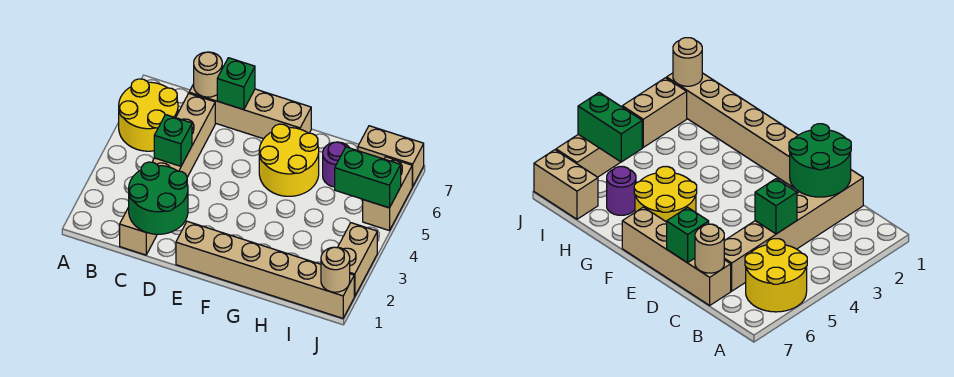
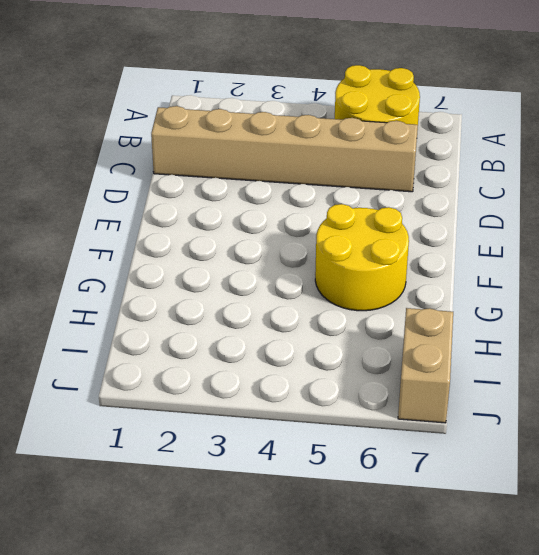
none -> tan 1x4 brick [189,84,311,139]
none -> tan 1x6 brick [176,221,354,318]
none -> purple 1x1 round brick [323,142,349,187]

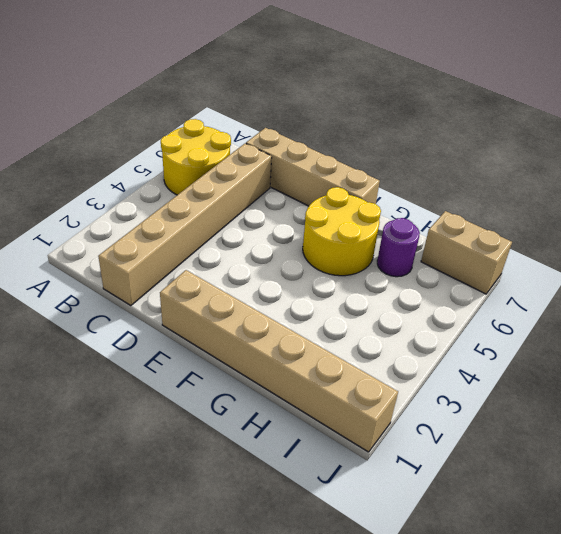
none -> tan 1x2 brick [338,223,377,297]
none -> tan 1x2 brick [363,157,413,231]
none -> green 2x2 round brick [129,162,188,234]

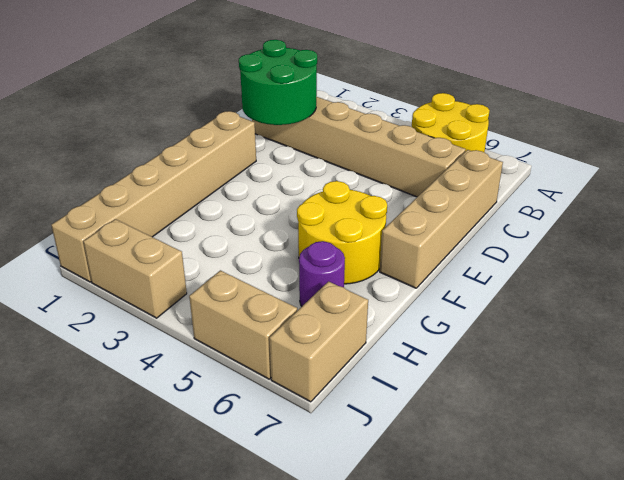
none -> green 1x1 brick [154,115,192,166]
none -> tan 1x1 round brick [194,52,222,97]
none -> green 1x1 brick [217,58,255,110]

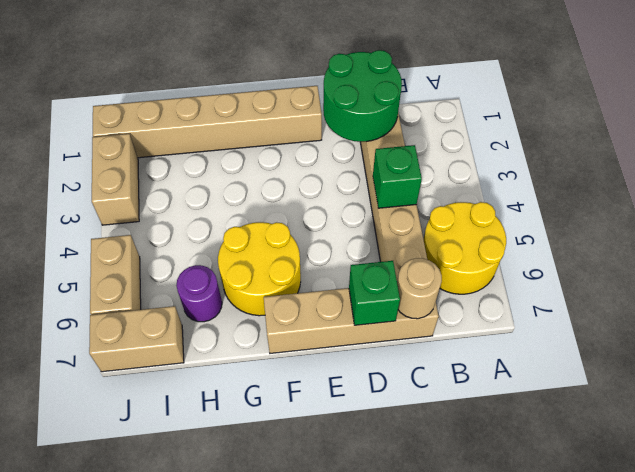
none -> green 1x2 brick [335,147,401,208]
none -> tan 1x1 round brick [321,247,350,292]

